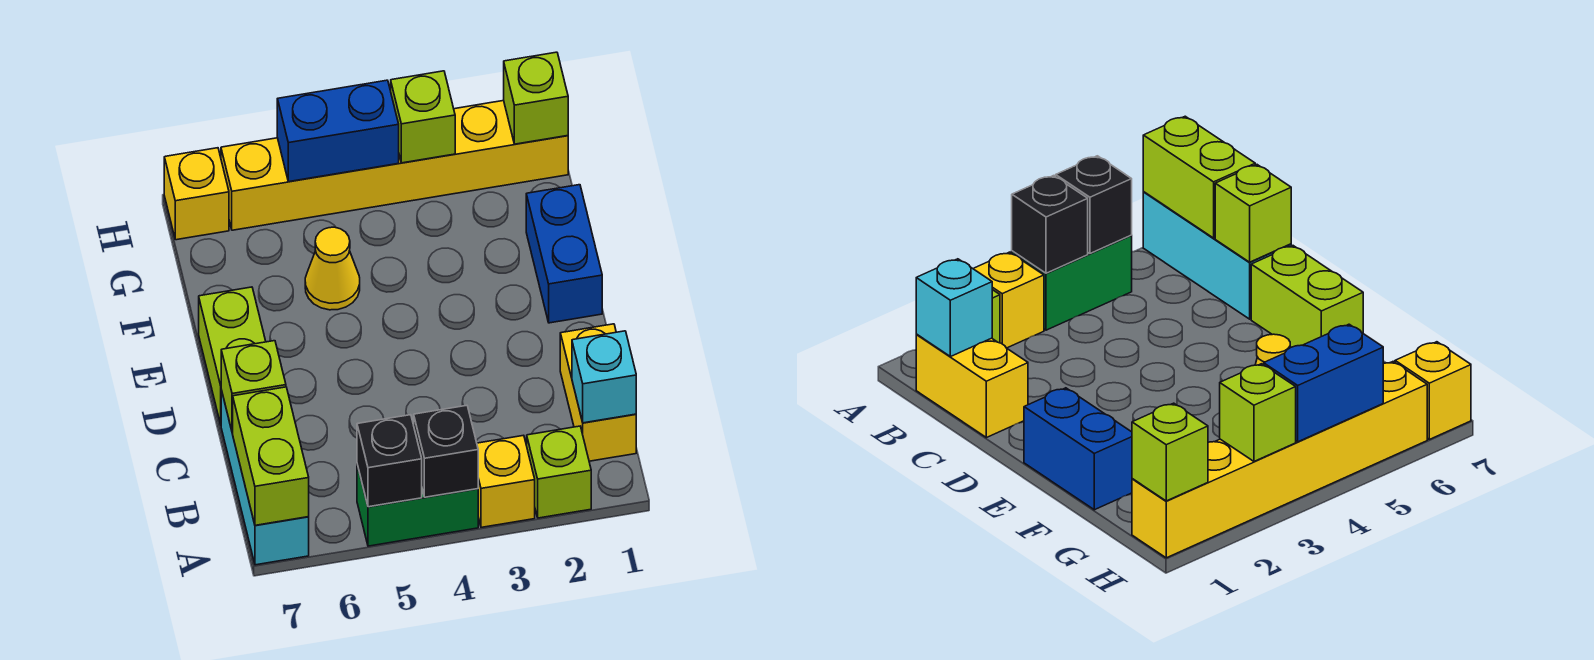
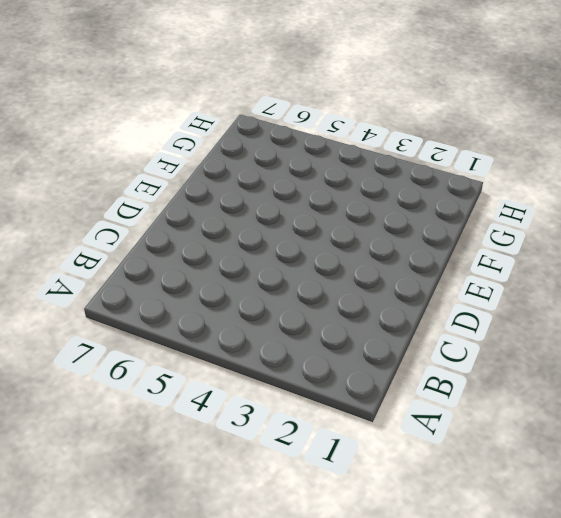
none -> lime 1x1 brick [527,426,591,518]
none -> yellow 1x1 brick [477,435,535,527]
none -> green 1x2 brick [357,465,478,546]

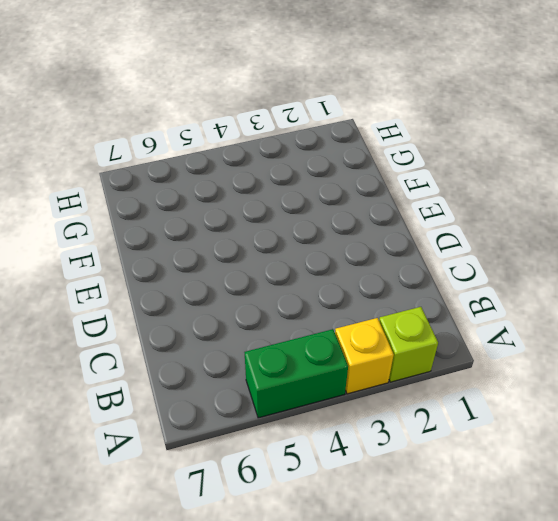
none -> cyan 1x3 brick [221,390,309,565]
none -> yellow 1x2 brick [560,324,636,461]
none -> lime 1x2 brick [199,287,266,424]

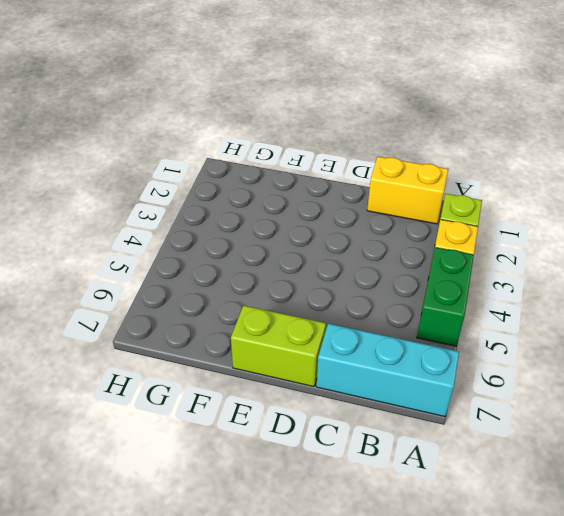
none -> blue 1x2 brick [526,185,602,323]
none -> yellow 1x1 cone [305,227,360,310]
none -> yellow 1x6 brick [221,101,568,230]

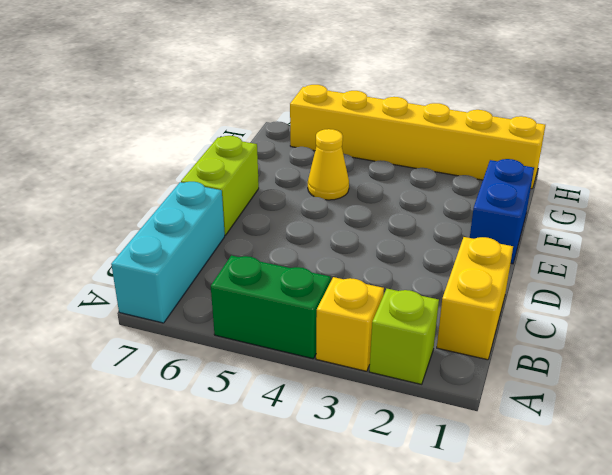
none -> yellow 1x1 brick [164,148,229,240]
none -> black 1x1 brick [414,405,478,497]
none -> black 1x1 brick [357,415,422,507]

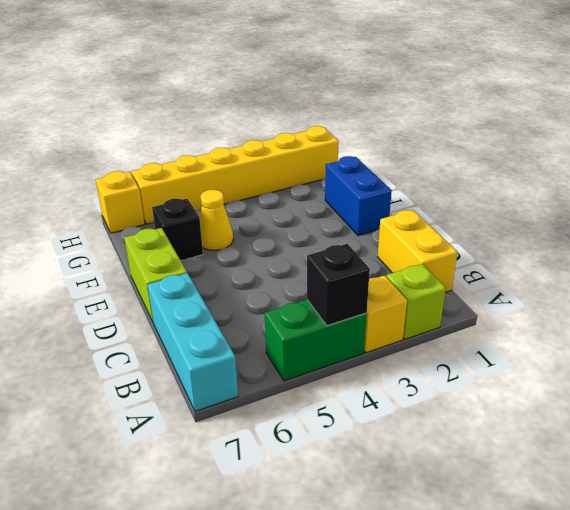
black 1x1 brick [152,199,203,260] -> black 1x1 brick moved to [357,415,422,507]
none -> lime 1x2 brick [233,387,309,525]
none -> cyan 1x1 brick [572,331,636,423]
none -> lime 1x1 brick [221,341,286,433]

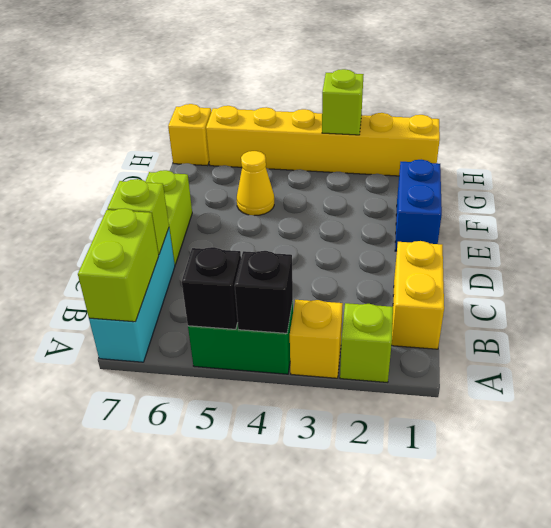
none -> cyan 1x1 brick [572,331,636,423]
none -> lime 1x1 brick [504,52,568,144]
none -> blue 1x2 brick [277,80,399,182]

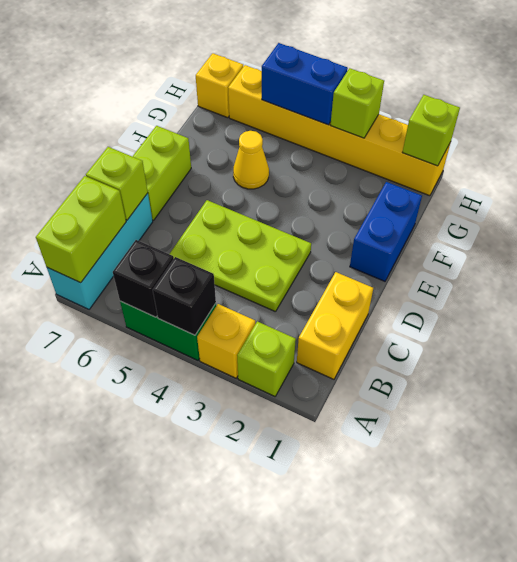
lime 2x3 plate [170,200,311,312] -> none
none -> cyan 1x1 brick [572,331,636,423]

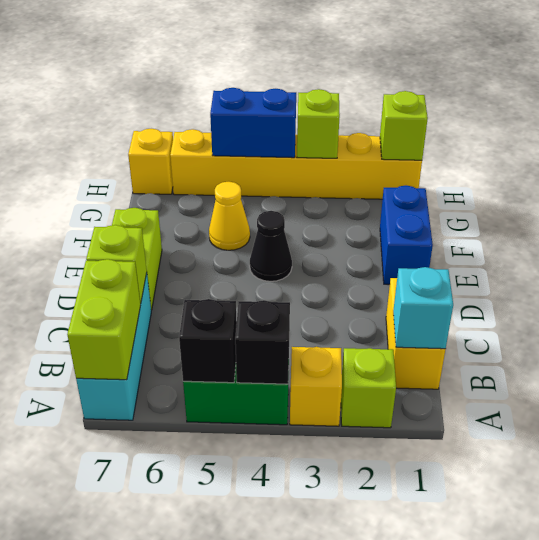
black 1x1 cone [250,211,292,281] -> none

